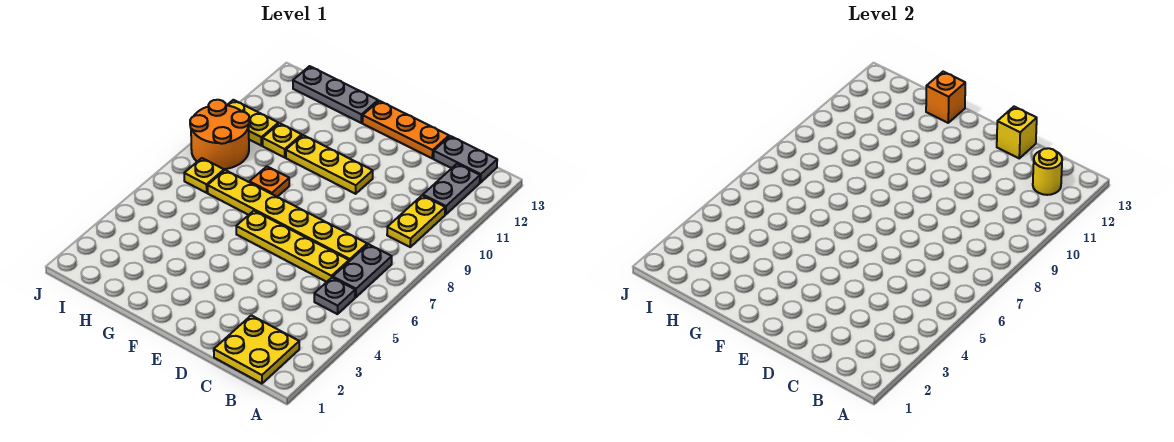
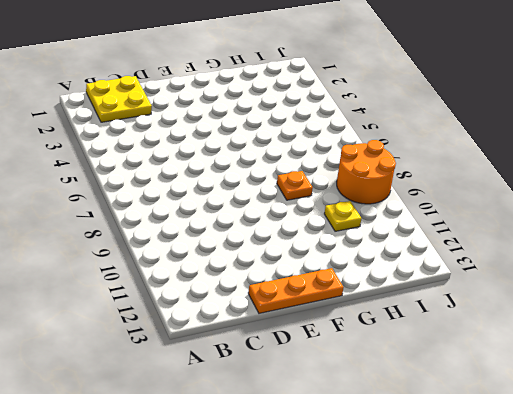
none -> grey 1x1 plate [314,278,355,314]
none -> grey 1x2 plate [333,244,392,297]
none -> yellow 1x2 plate [387,196,445,247]

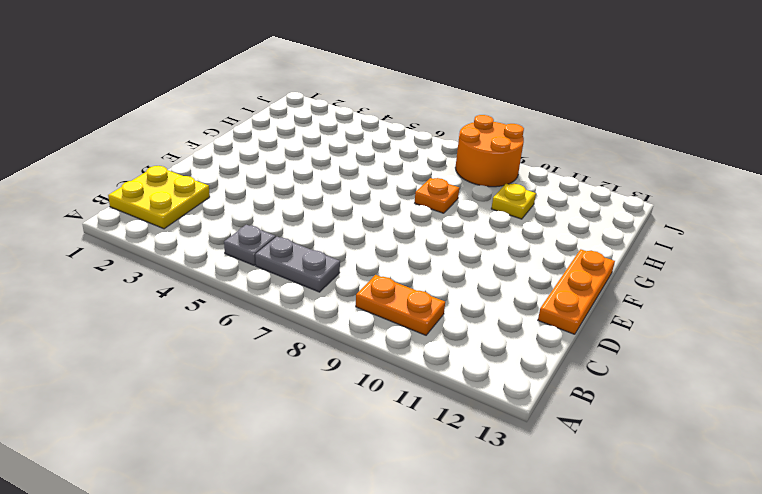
orange 1x2 plate [356,275,445,335] -> yellow 1x2 plate [387,196,445,247]
none -> grey 1x2 plate [423,164,480,215]
none -> grey 1x2 plate [434,136,497,183]
none -> yellow 1x4 plate [236,211,349,282]

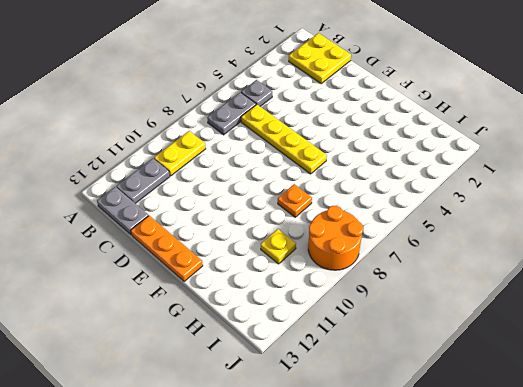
none -> yellow 1x6 plate [208,170,367,261]
none -> yellow 1x3 plate [286,135,373,194]
none -> grey 1x3 plate [293,66,378,123]

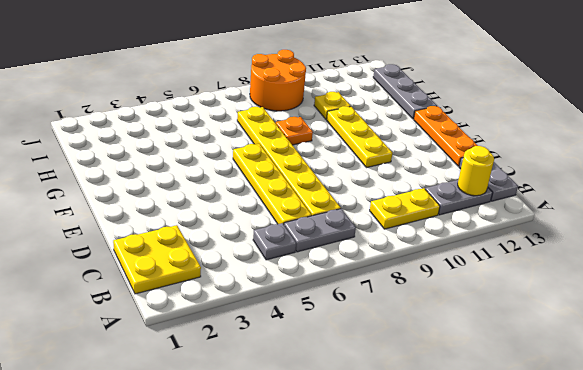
none -> yellow 1x1 plate [184,158,224,193]
none -> yellow 1x2 plate [227,100,278,145]
none -> yellow 1x1 brick [997,107,1037,158]

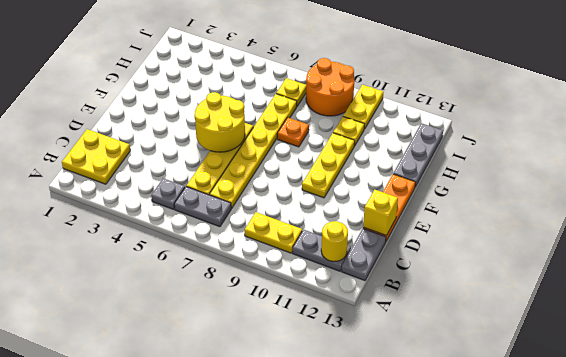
yellow 2x2 round brick [195,92,245,152] -> none
none -> orange 1x1 brick [926,72,965,123]

